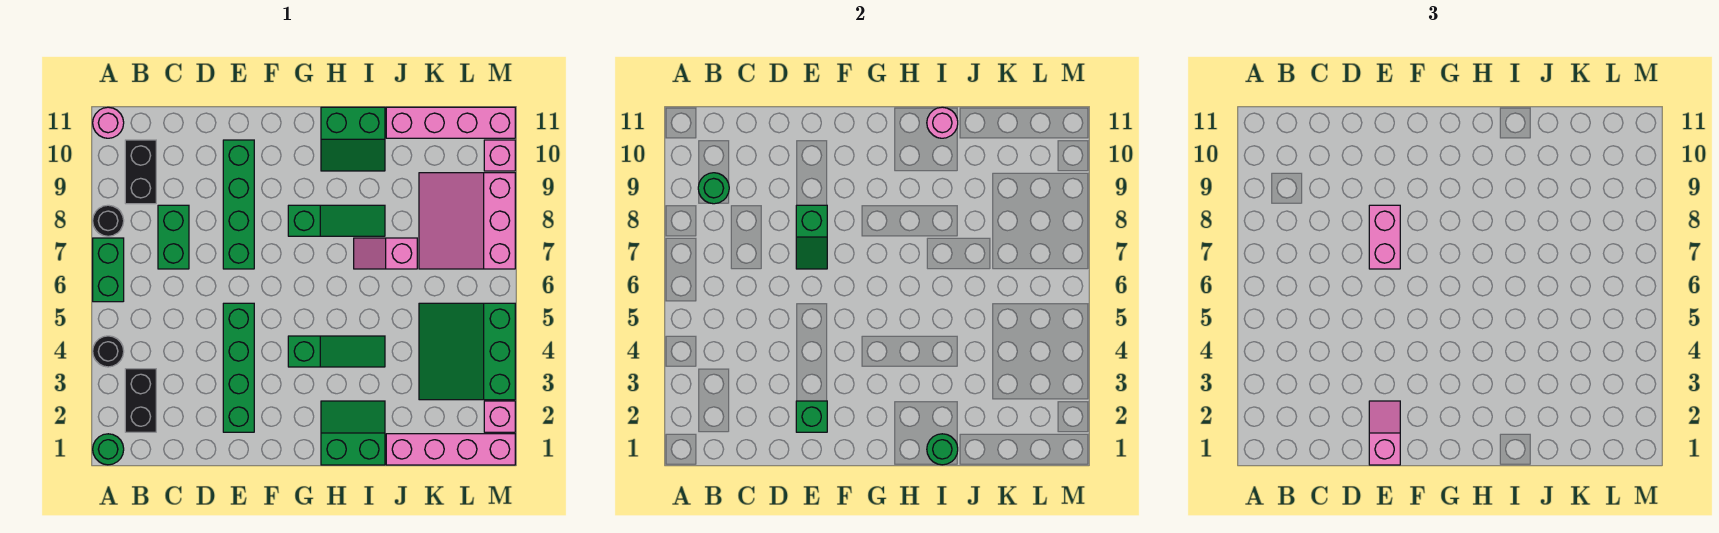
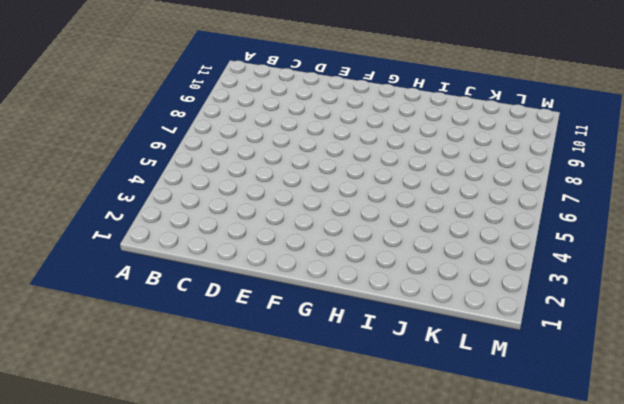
none -> green 1x1 round brick [93,434,124,465]
none -> black 1x1 round brick [93,336,124,367]
none -> green 1x2 brick [93,238,124,302]

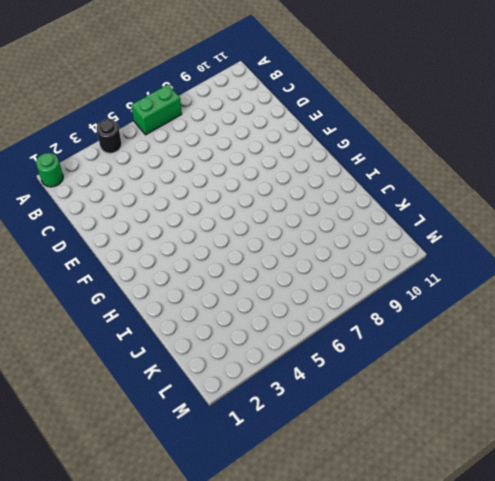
none -> black 1x1 round brick [93,205,124,236]
none -> pink 1x1 round brick [93,107,124,138]
none -> black 1x2 brick [125,369,156,432]

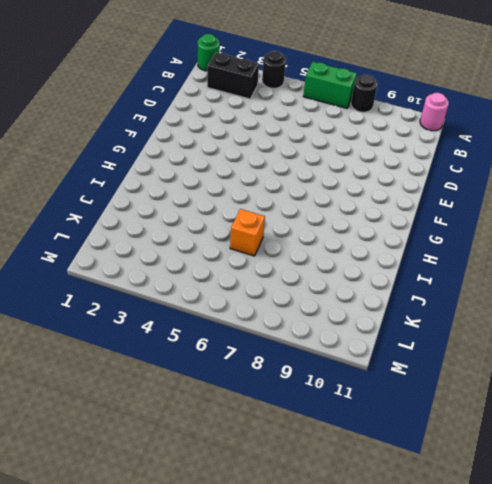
orange 1x1 brick [230,209,265,256] -> none
none -> black 1x2 brick [125,140,156,204]
none -> green 1x2 brick [158,205,189,269]
none -> green 1x4 brick [223,303,254,432]

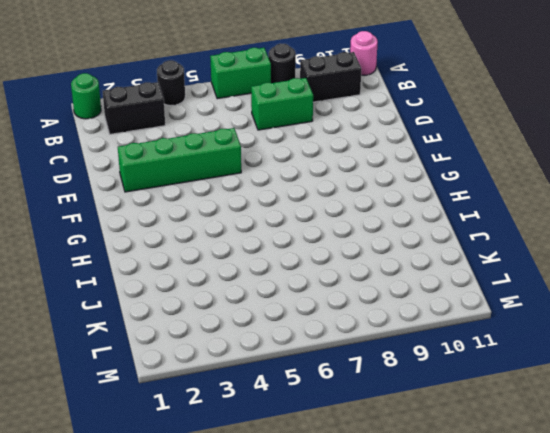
none -> green 1x4 brick [223,140,254,269]
none -> green 1x3 slope [288,336,385,367]
none -> green 1x3 slope [288,205,385,236]

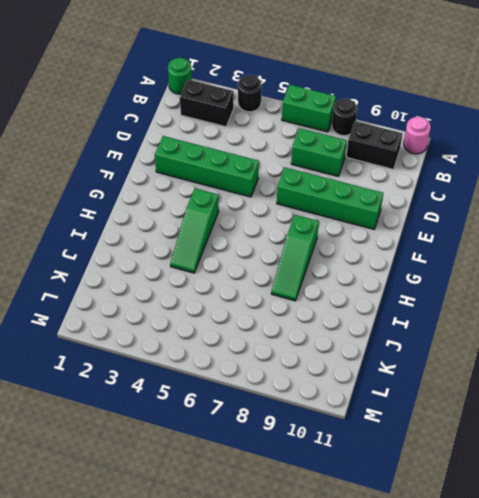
none -> green 2x2 slope [321,401,385,465]
none -> green 2x2 slope [321,107,385,171]
none -> pink 1x2 slope [354,238,417,269]

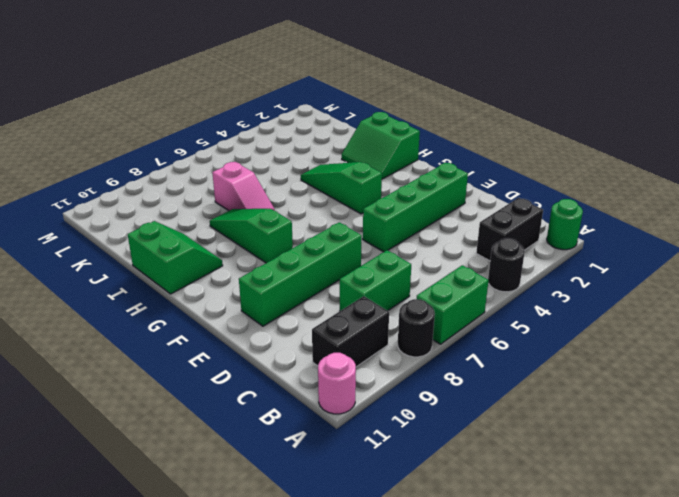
none -> pink 1x4 brick [386,434,515,465]
none -> pink 1x4 brick [386,107,515,138]
none -> green 3x3 slope [419,303,515,400]

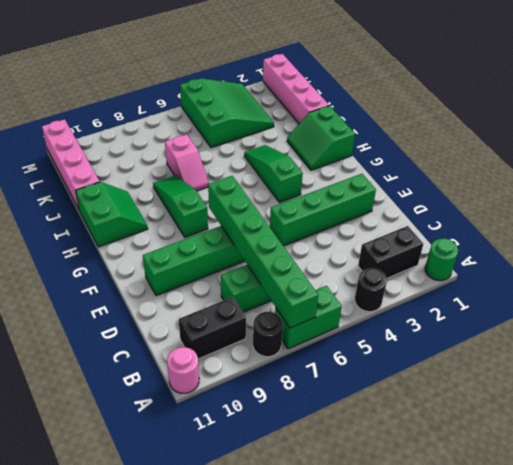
green 1x6 brick [208,176,318,328] -> green 1x2 slope [796,205,827,269]
green 3x3 slope [180,78,274,148] -> green 3x3 slope turned to [419,303,515,400]
none -> pink 3x3 slope [419,173,515,269]
none -> pink 1x1 brick [484,401,515,432]
none -> pink 1x1 brick [484,140,515,171]

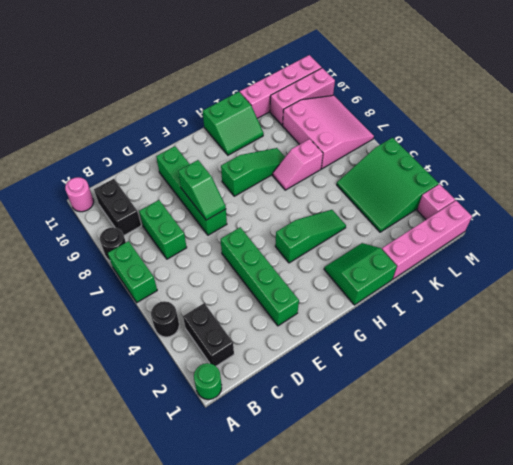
pink 3x3 slope [283,95,374,169] -> pink 3x3 slope turned to [419,173,515,269]
pink 1x3 brick [270,68,335,125] -> pink 1x1 brick [484,140,515,171]
none -> green 1x1 round brick [698,173,729,204]
none -> green 1x1 brick [796,401,827,432]
none -> green 1x1 round brick [927,434,958,465]

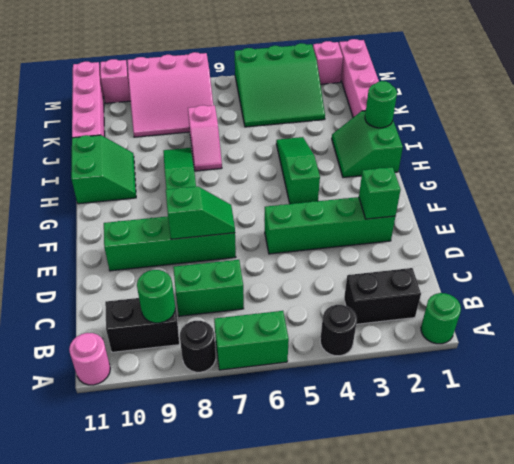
none -> pink 1x1 round brick [927,107,958,138]
none -> pink 1x2 slope [1369,401,1400,465]
none -> pink 1x2 brick [1369,205,1400,269]

